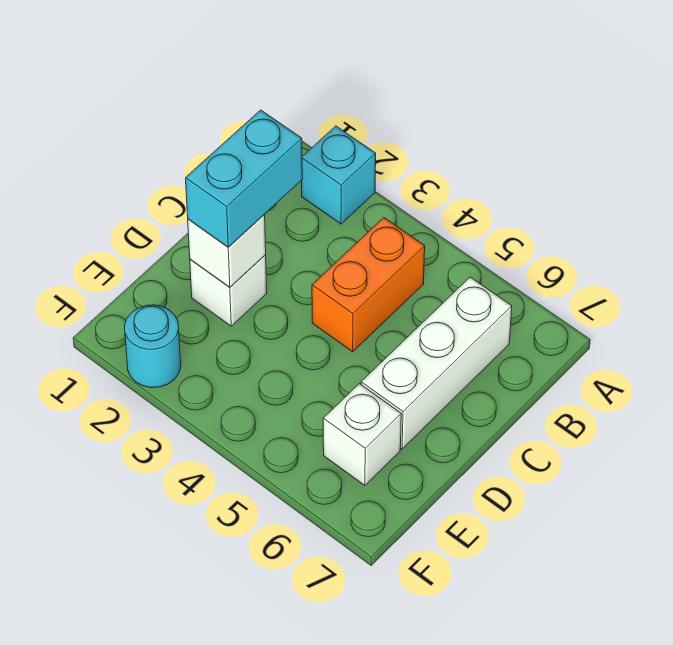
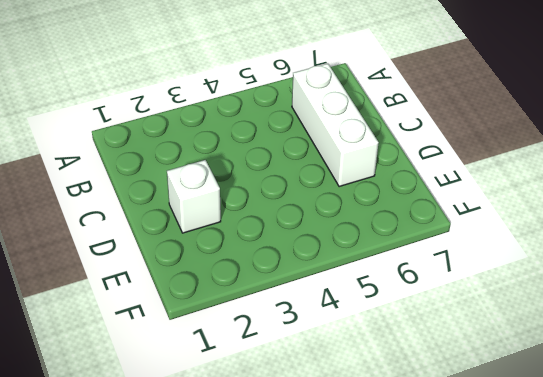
none -> cyan 1x1 brick [302,126,376,224]
none -> orange 1x2 brick [312,218,425,352]

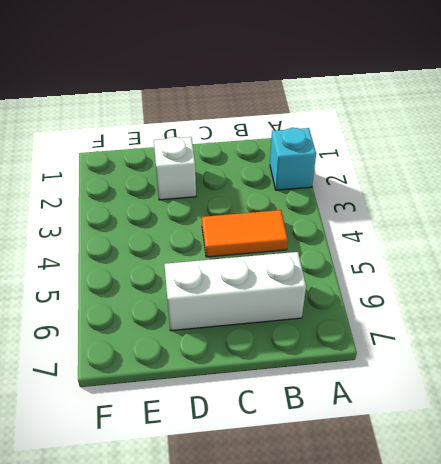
orange 1x2 tile [202,210,288,257] -> orange 1x2 brick [312,218,425,352]
none -> white 1x1 brick [323,384,401,485]
none -> cyan 1x1 round brick [125,305,181,388]

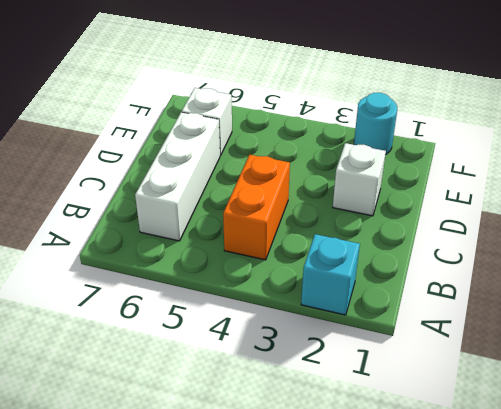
none -> white 1x1 brick [188,215,266,287]
none -> cyan 1x2 brick [186,110,302,247]

